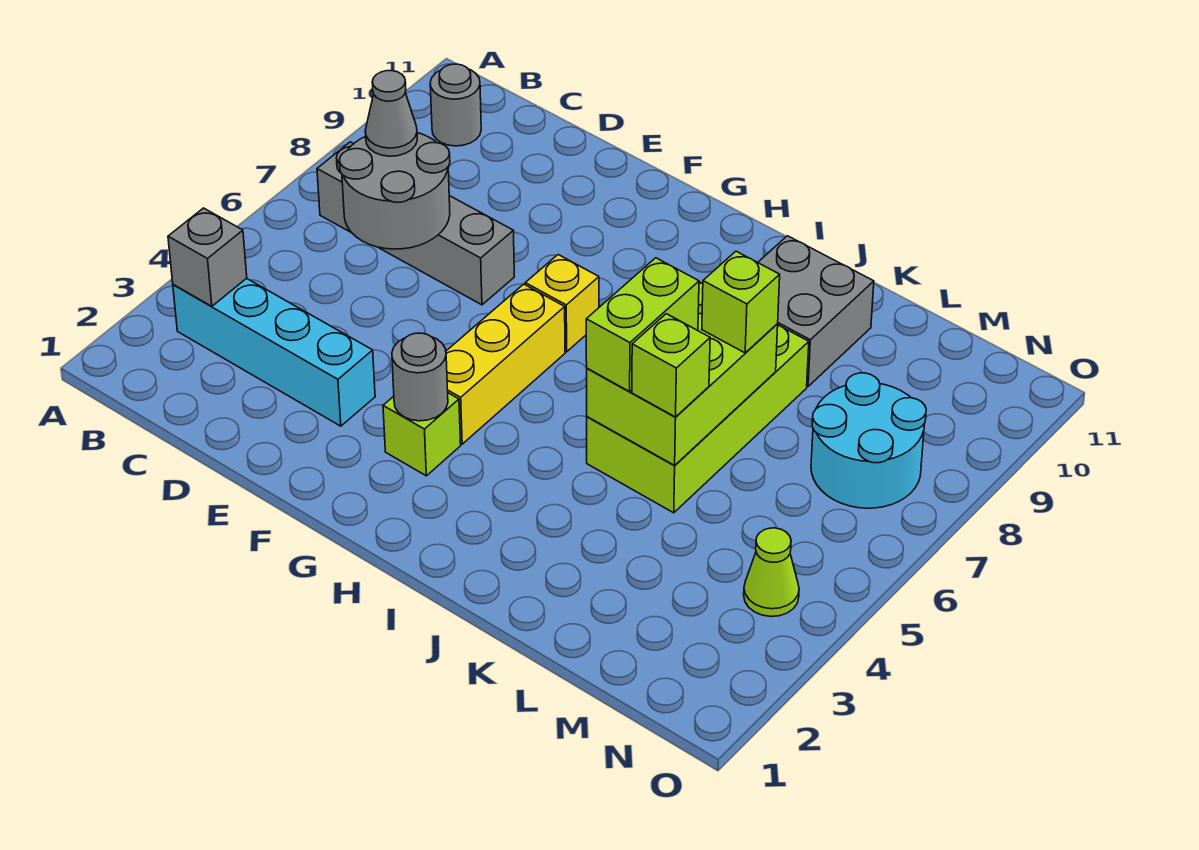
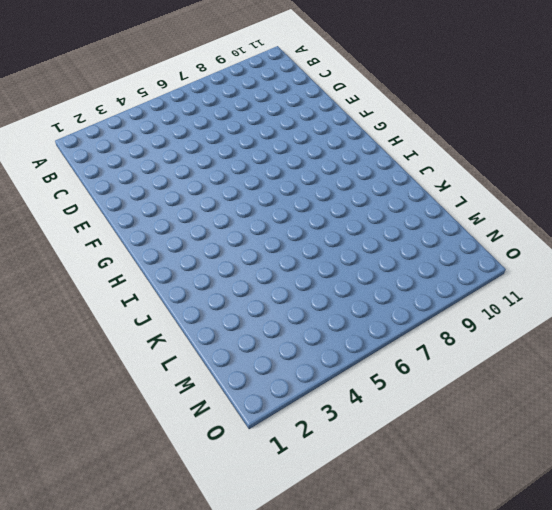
none -> cyan 1x4 brick [173,278,375,426]
none -> grey 1x4 brick [317,142,514,305]
none -> grey 1x1 round brick [430,64,481,146]

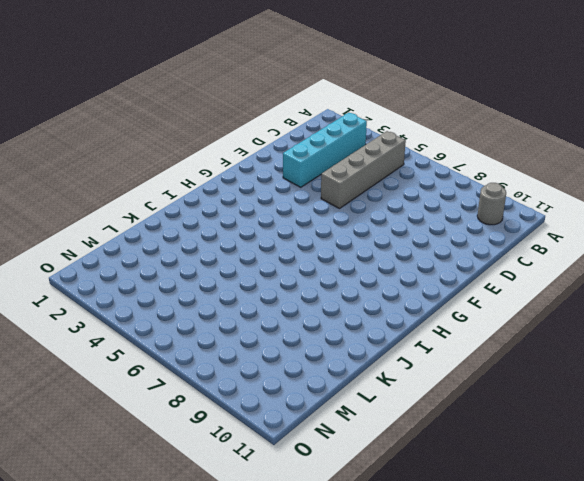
grey 1x4 brick [321,131,406,209] -> grey 1x4 brick moved to [317,142,514,305]
none -> lime 1x1 brick [383,393,461,476]
none -> yellow 1x3 brick [446,284,565,444]
none -> yellow 1x1 brick [525,255,599,352]

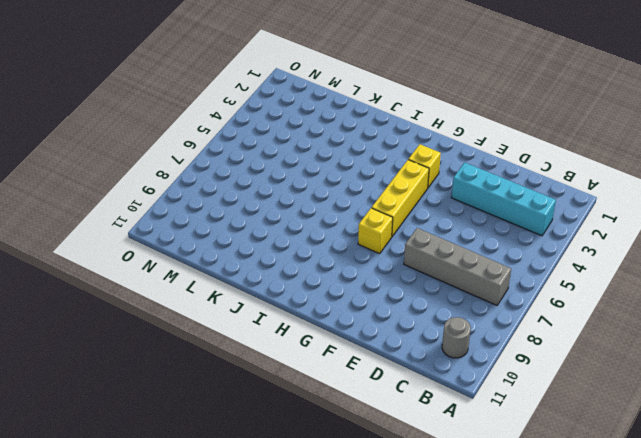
yellow 1x1 brick [408,144,441,188] -> lime 1x1 brick [383,393,461,476]
none -> lime 2x4 brick [587,325,809,513]
none -> grey 2x2 brick [758,236,874,386]
none -> cyan 2x2 round brick [811,373,926,508]

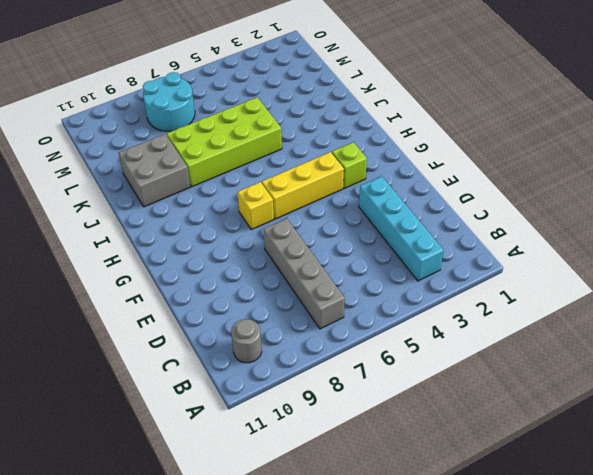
none -> lime 1x1 cone [744,528,799,616]
none -> grey 1x1 brick [168,208,247,307]
none -> grey 2x2 round brick [339,133,450,249]

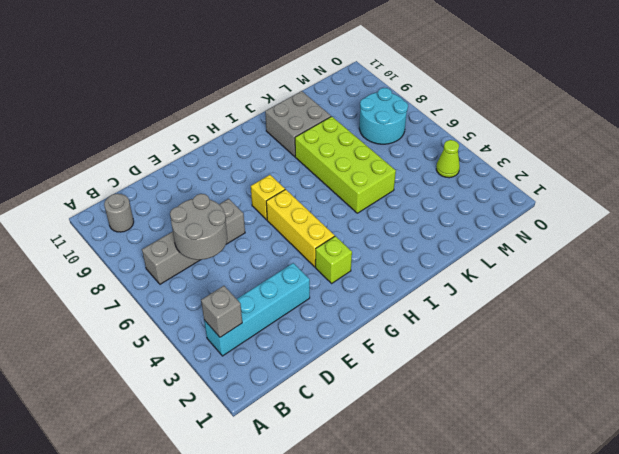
none -> grey 1x1 round brick [392,333,448,421]
none -> lime 2x3 brick [587,282,778,465]
none -> grey 1x1 cone [365,71,417,156]

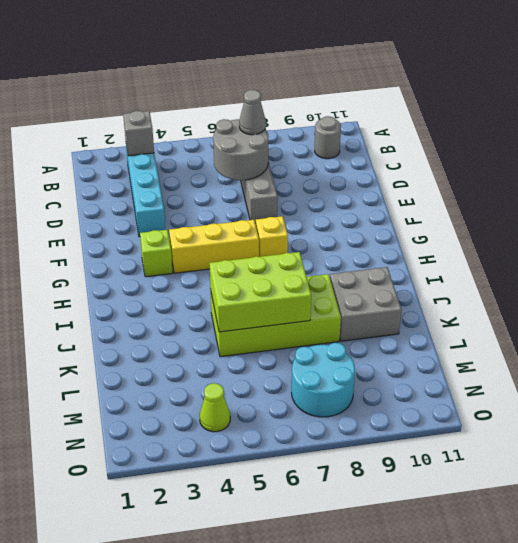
none -> grey 1x1 round brick [392,333,448,421]
none -> lime 1x2 brick [586,258,699,392]
none -> lime 1x1 brick [632,314,710,417]

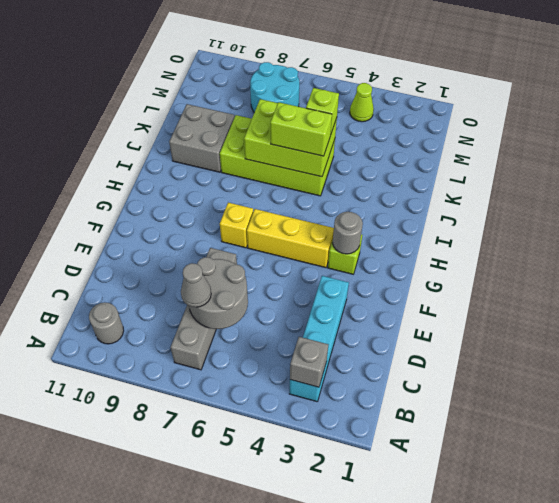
none -> lime 1x1 brick [702,251,780,353]

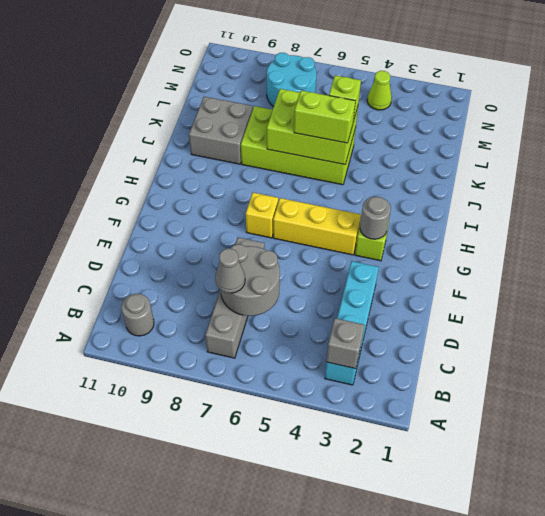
none -> lime 1x1 brick [702,251,780,353]

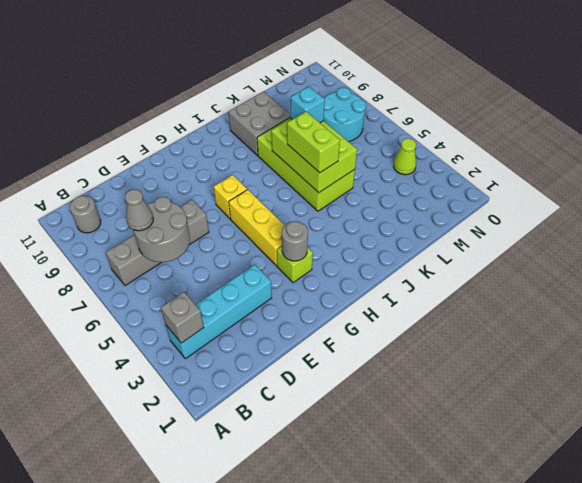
cyan 1x1 brick [290,86,325,123] -> lime 1x1 brick [702,251,780,353]
none -> lime 1x1 brick [632,314,710,417]

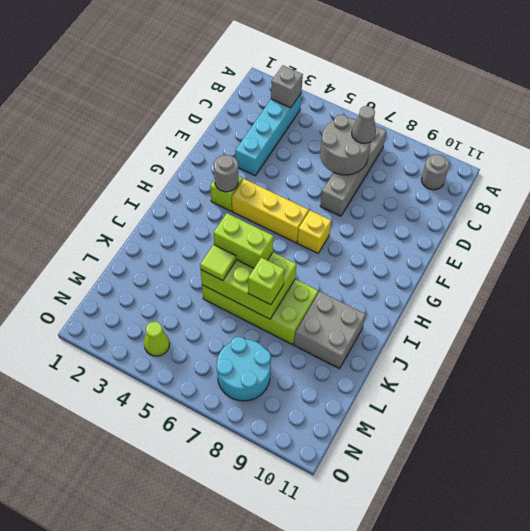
lime 1x1 tile [200,245,236,281] -> lime 1x1 brick [632,314,710,417]

